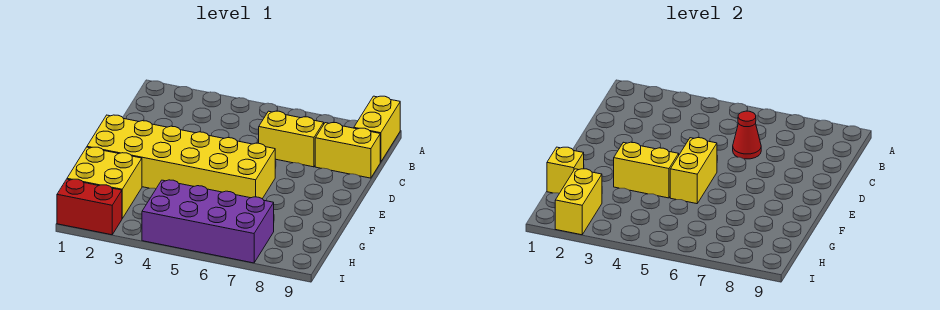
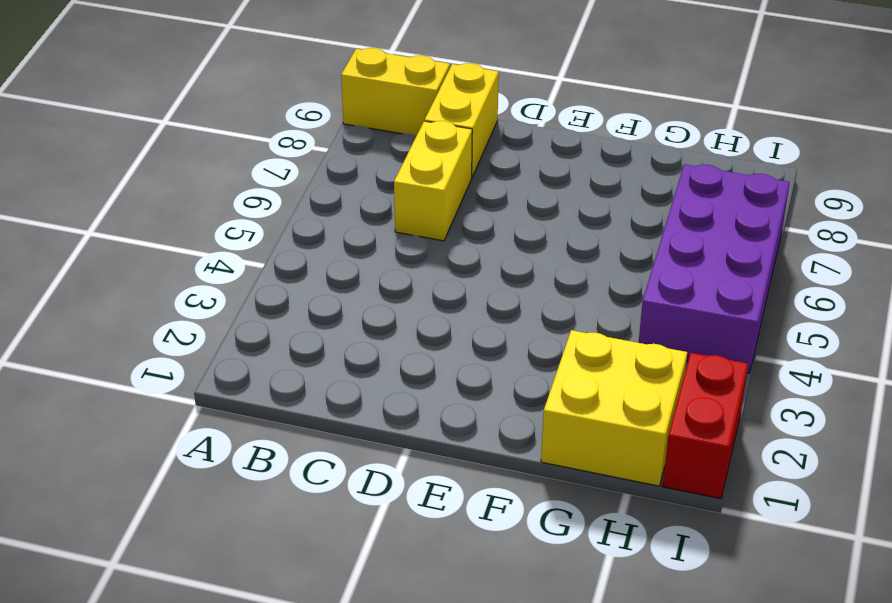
none -> yellow 2x6 brick [87,115,275,199]
none -> red 1x1 cone [733,111,761,159]
none -> yellow 1x2 brick [670,138,717,204]

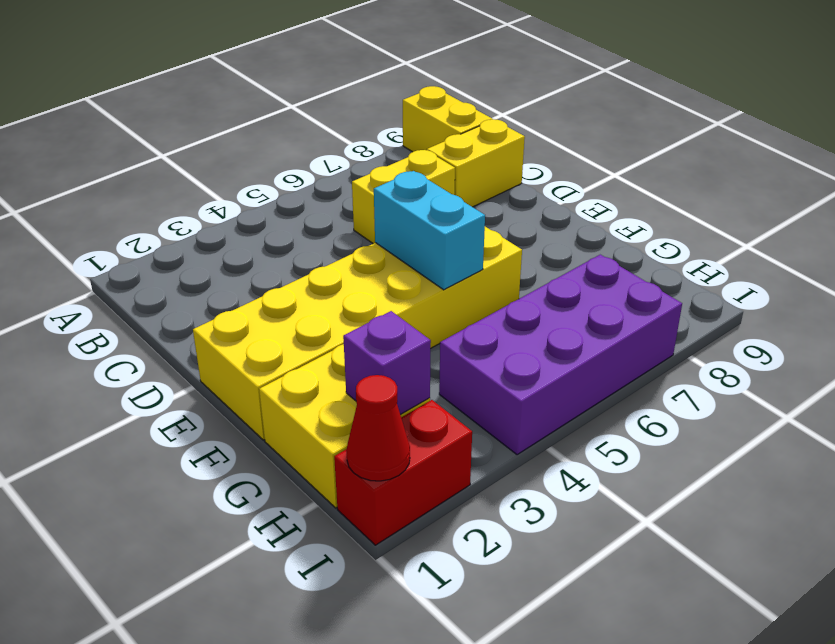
cyan 1x2 brick [374,171,485,290] -> yellow 1x2 brick [670,138,717,204]
purple 1x1 brick [343,311,431,415] -> yellow 1x2 brick [555,169,602,235]
red 1x1 cone [346,375,410,481] -> red 1x1 cone moved to [733,111,761,159]
none -> yellow 1x2 brick [614,142,679,198]
none -> yellow 1x1 brick [547,147,584,193]

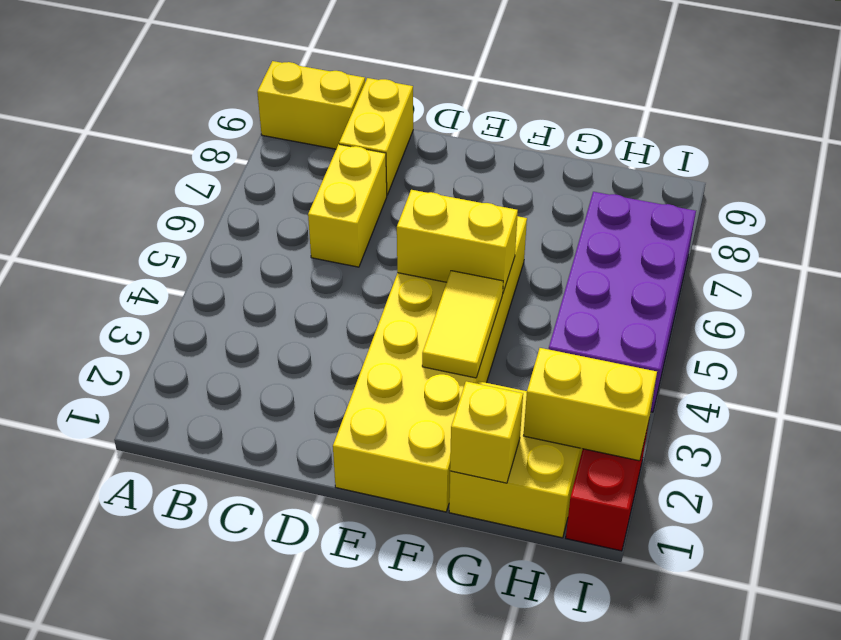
yellow 1x2 tile [422,271,503,378] -> yellow 1x2 brick [614,142,679,198]
none -> red 1x1 cone [733,111,761,159]

